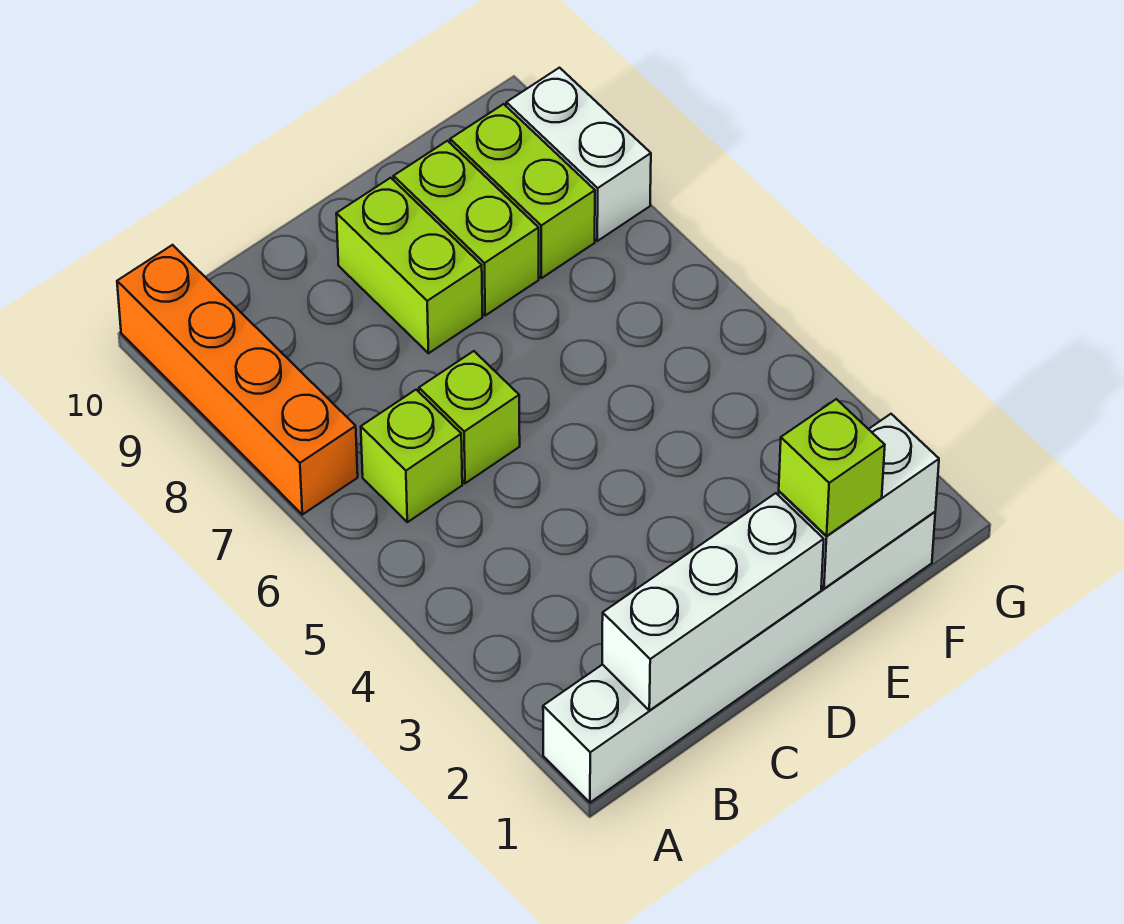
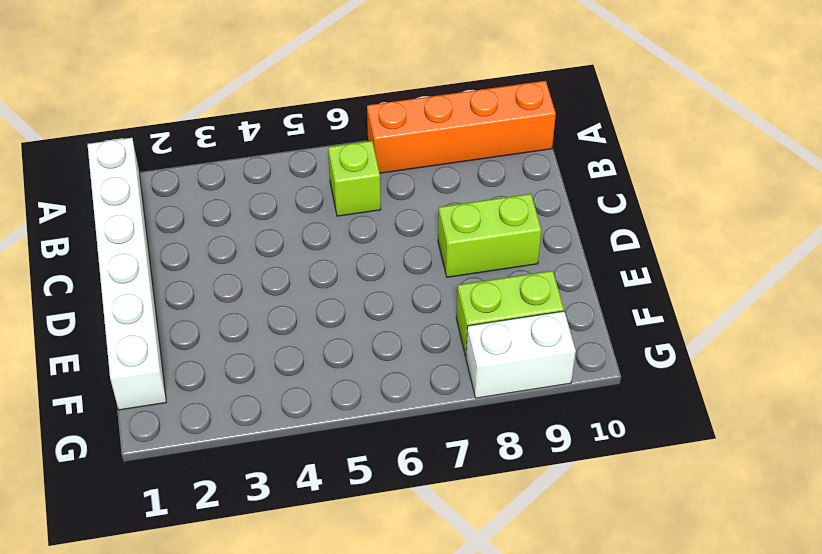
none -> lime 1x1 brick [419,351,520,483]
none -> lime 1x2 brick [394,141,539,315]

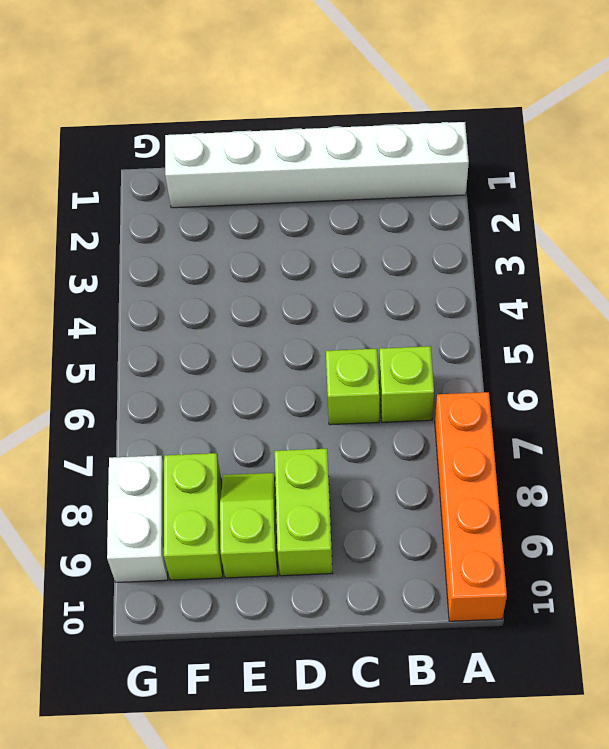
lime 1x2 slope [220,473,278,578] -> lime 1x2 brick [394,141,539,315]
none -> white 1x3 brick [602,493,824,710]
none -> white 1x2 brick [779,414,939,589]

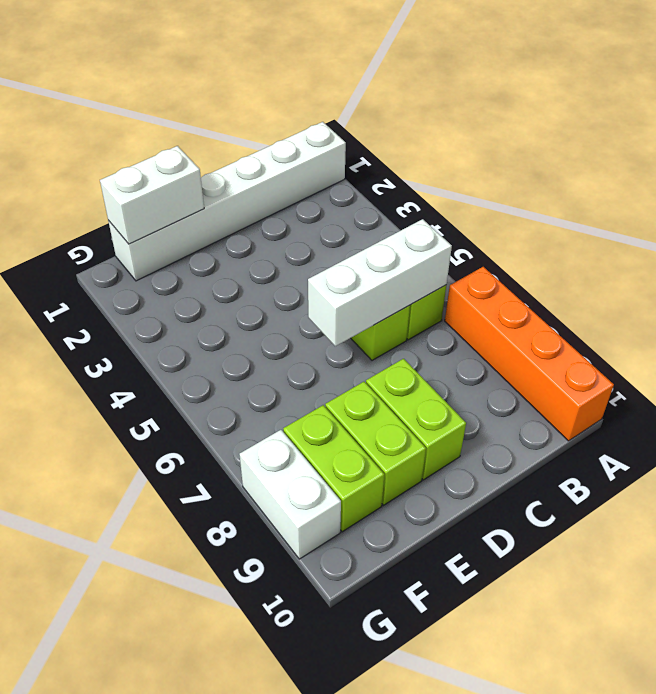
white 1x3 brick [308,219,452,346] -> white 1x3 brick moved to [602,493,824,710]
none -> lime 1x1 brick [779,399,885,536]

